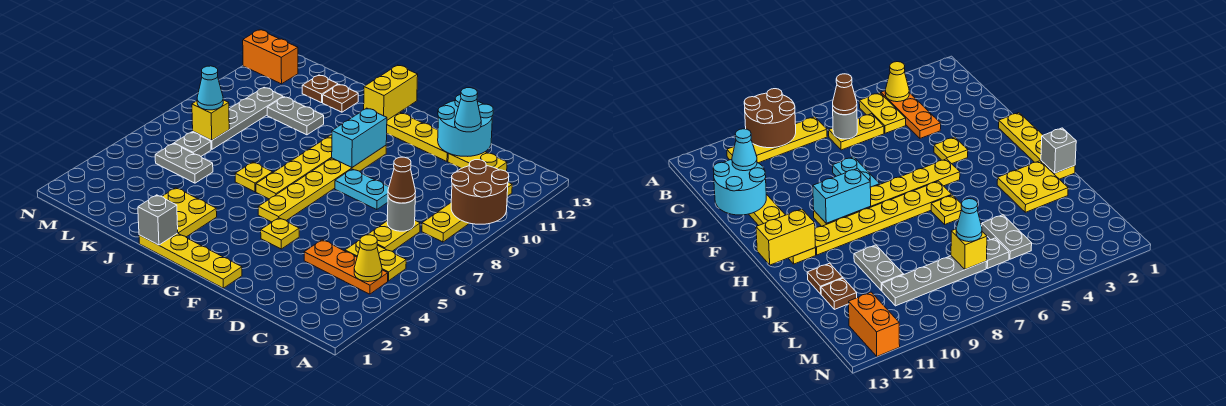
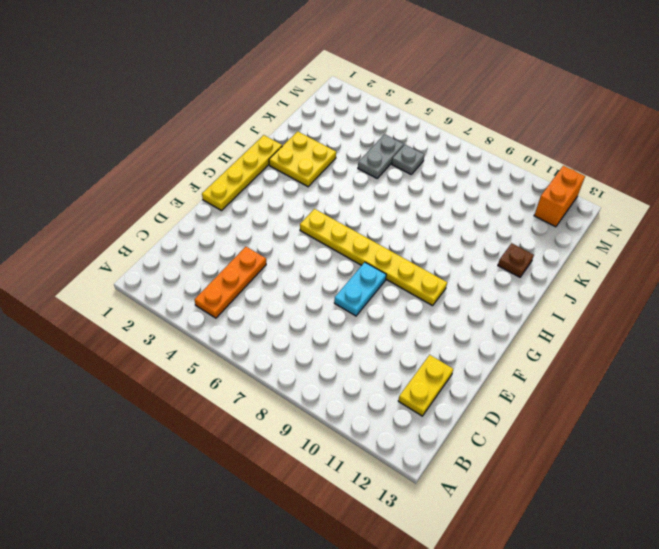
none -> yellow 1x2 plate [345,240,406,281]
none -> yellow 1x4 plate [422,182,512,242]
none -> yellow 1x2 plate [367,221,420,251]
none -> yellow 1x4 plate [387,112,449,161]

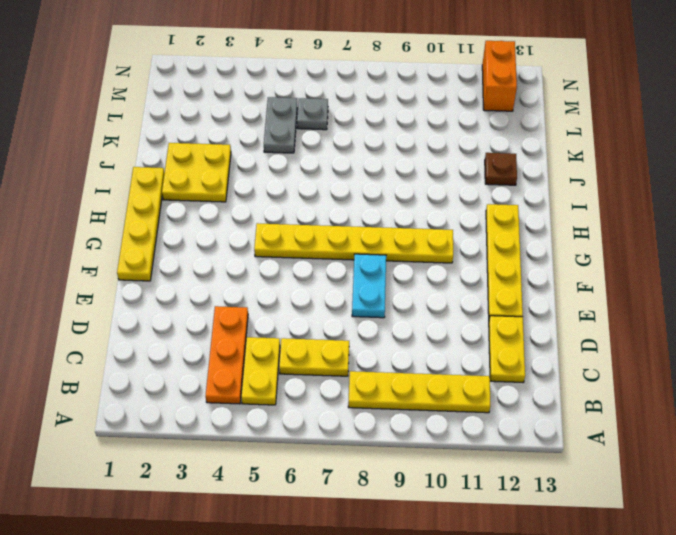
none -> yellow 1x1 plate [261,218,299,249]
none -> yellow 1x6 plate [256,135,332,199]
none -> yellow 1x1 plate [235,162,273,192]
none -> grey 1x2 plate [267,97,324,135]

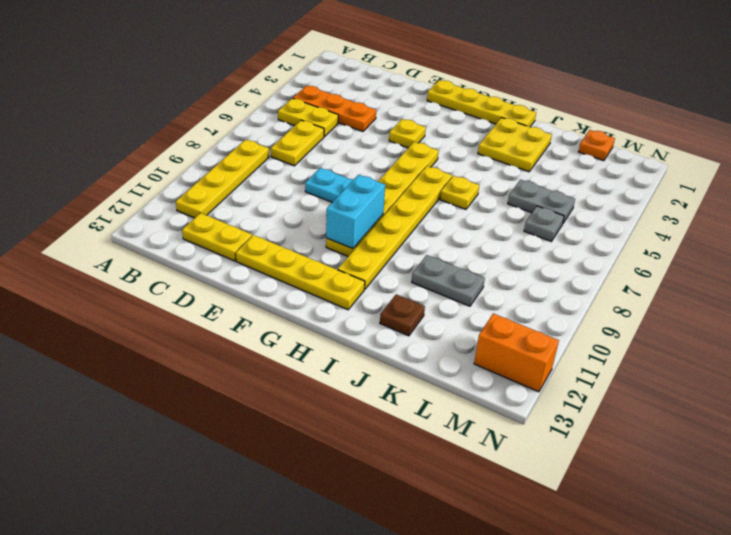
orange 1x1 plate [578,130,615,161] -> none
none -> brown 1x1 plate [302,75,338,103]
none -> grey 1x4 plate [193,87,283,149]
none -> brown 2x2 round brick [451,160,509,224]
none -> yellow 1x1 cone [354,235,382,282]

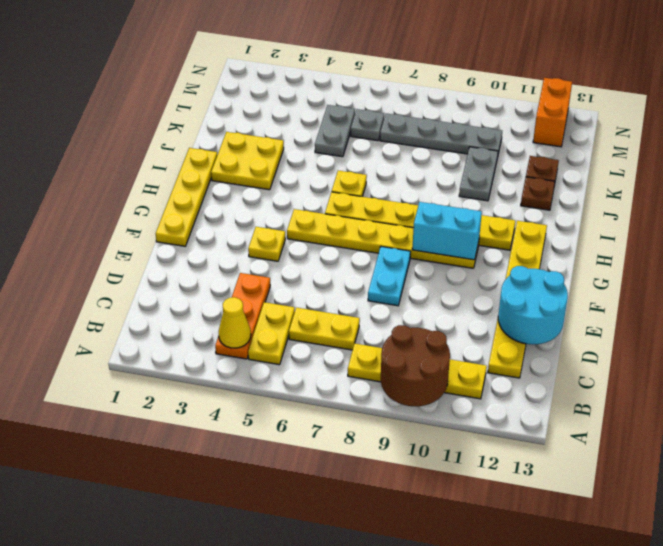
none -> grey 1x1 round brick [387,197,415,231]
none -> yellow 1x2 brick [364,65,418,120]
none -> grey 1x1 brick [138,195,178,245]
none -> yellow 1x1 brick [192,100,229,141]

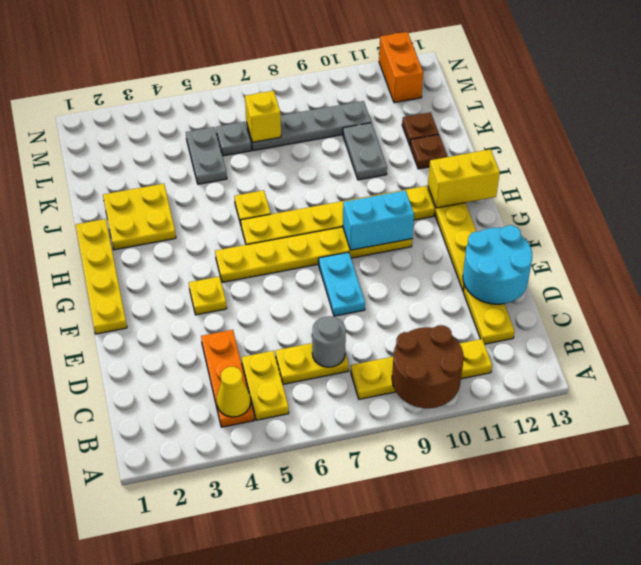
none -> grey 1x1 brick [138,195,178,245]
none -> brown 1x1 cone [388,157,416,203]
none -> cyan 1x1 cone [455,88,481,132]
none -> cyan 1x1 cone [197,66,223,110]

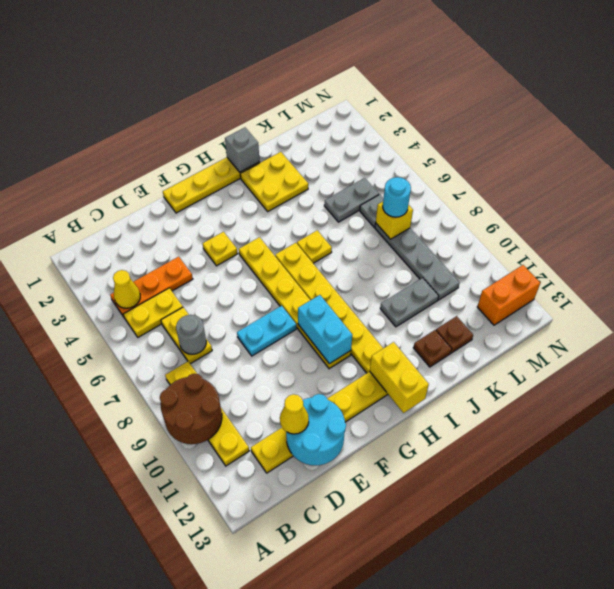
yellow 1x1 cone [280,394,309,434] -> cyan 1x1 cone [455,88,481,132]
cyan 1x1 round brick [383,177,411,217] -> cyan 1x1 cone [197,66,223,110]
none -> brown 1x1 cone [388,157,416,203]

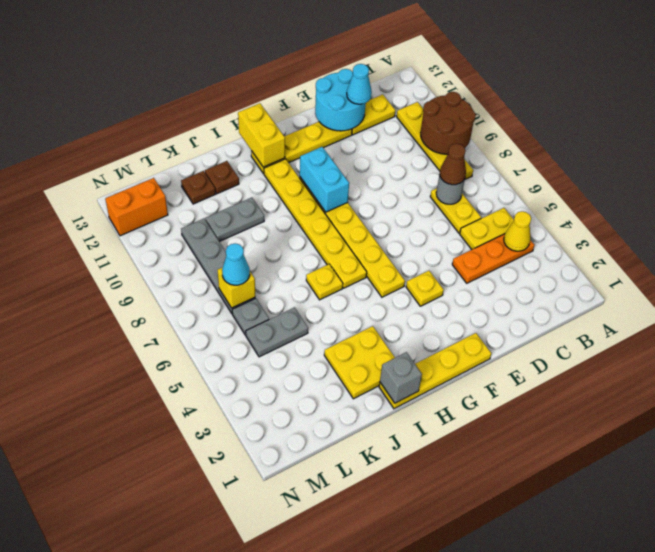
none -> cyan 1x2 plate [335,169,389,210]

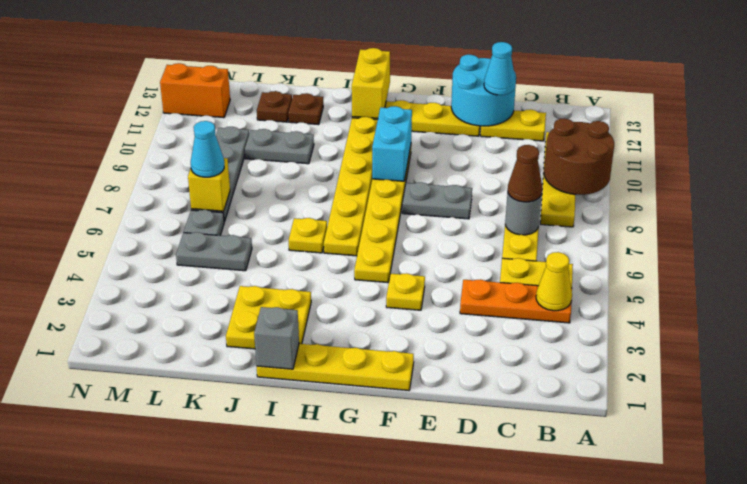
grey 1x2 plate [402,182,472,219] -> cyan 1x2 plate [335,169,389,210]

